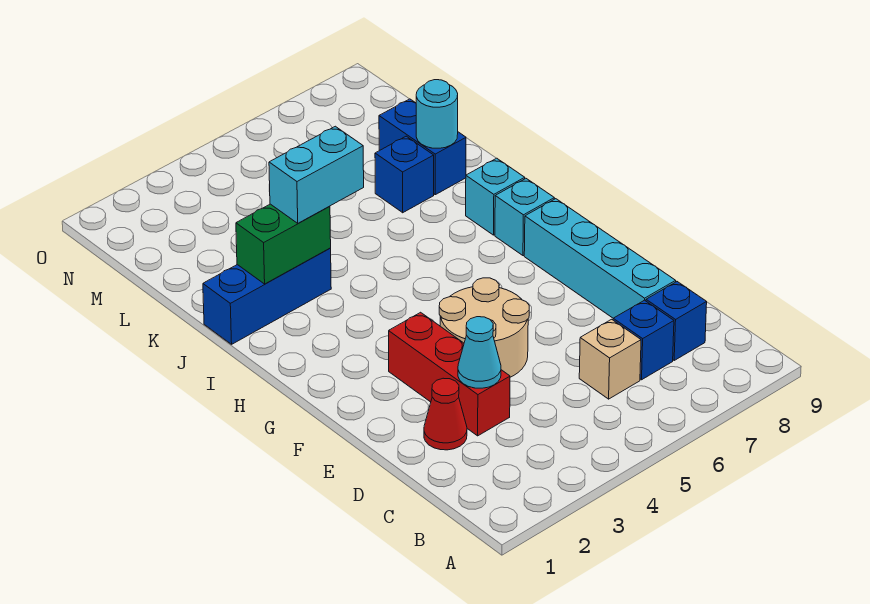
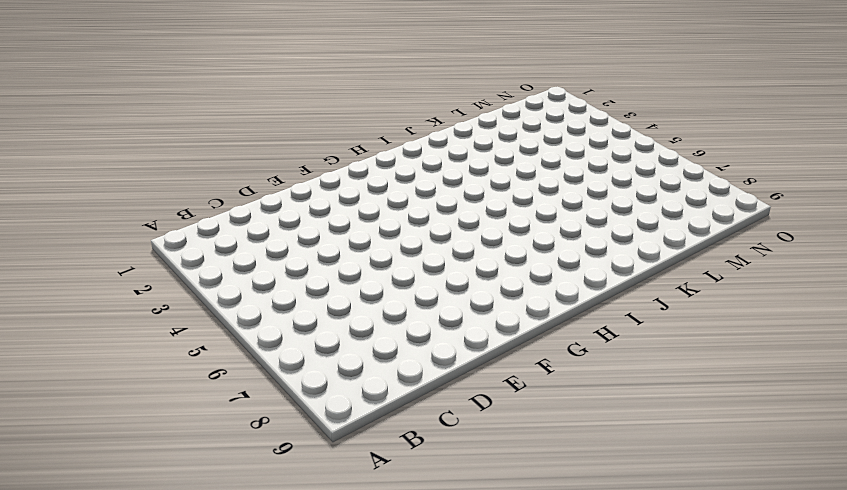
none -> tan 1x1 brick [579,319,641,399]
none -> blue 1x1 brick [613,300,674,380]
none -> blue 1x1 brick [646,282,707,360]

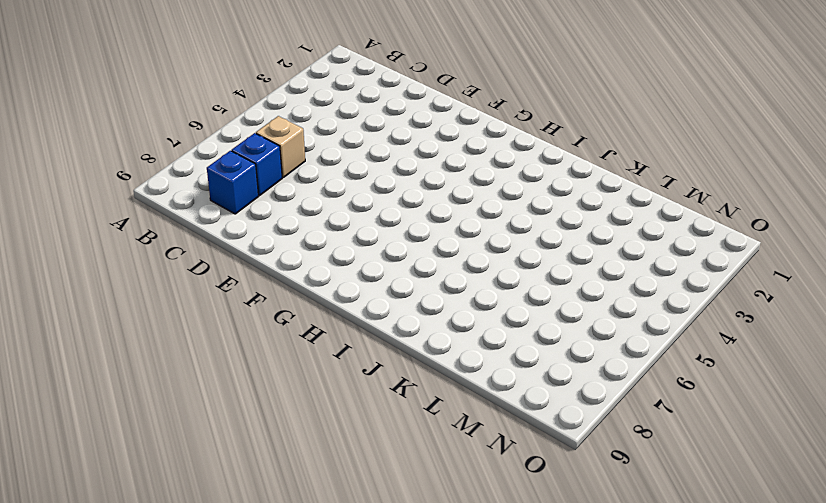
none -> red 1x1 cone [424,378,467,450]
none -> red 1x3 brick [389,312,510,436]
none -> cyan 1x4 brick [524,199,676,318]

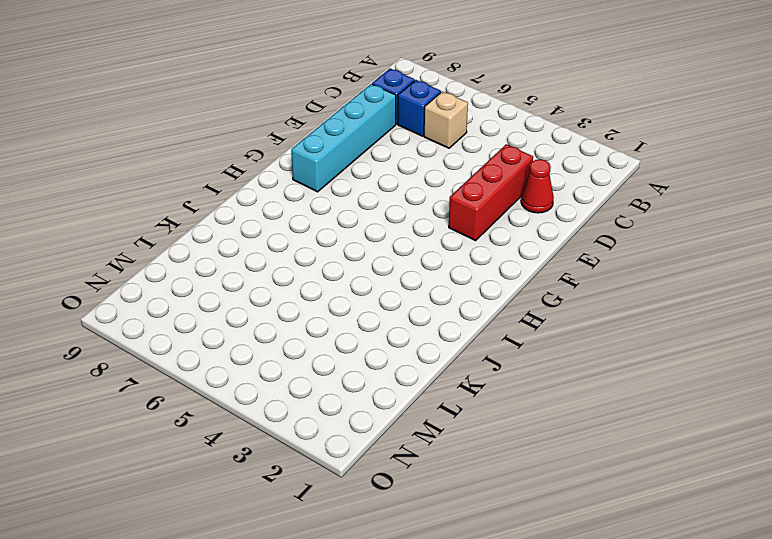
none -> tan 2x2 round brick [439,278,529,377]
none -> cyan 1x1 brick [495,179,554,256]
none -> cyan 1x1 brick [466,158,525,235]

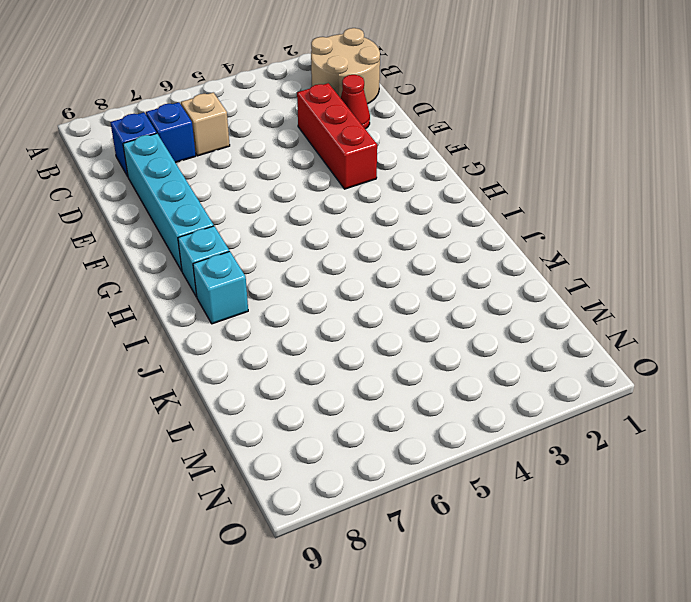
tan 2x2 round brick [311,28,380,104] -> tan 2x2 round brick moved to [439,278,529,377]
none -> blue 1x3 brick [203,248,331,344]
none -> blue 1x1 brick [375,136,434,213]
none -> blue 1x2 brick [379,99,466,195]

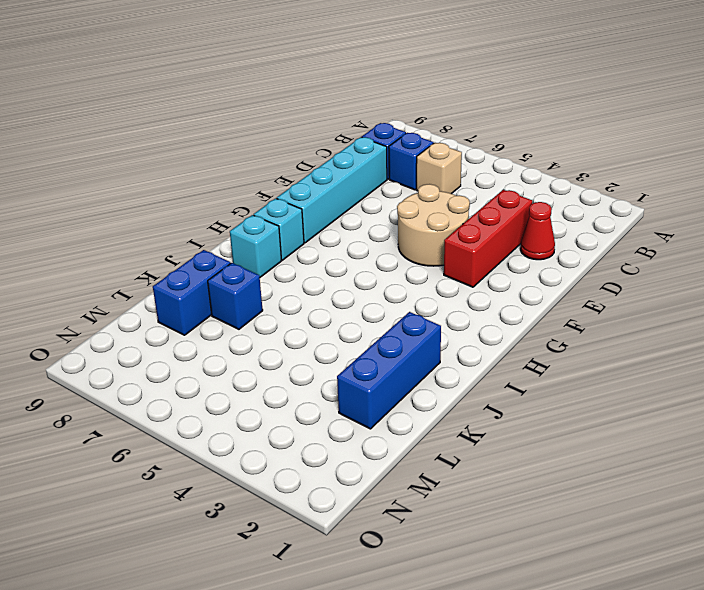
blue 1x3 brick [337,312,441,429] -> blue 1x3 brick turned to [203,248,331,344]
none -> cyan 1x1 cone [458,317,501,388]
none -> green 1x2 brick [236,204,331,284]
none -> cyan 1x1 round brick [416,80,458,148]

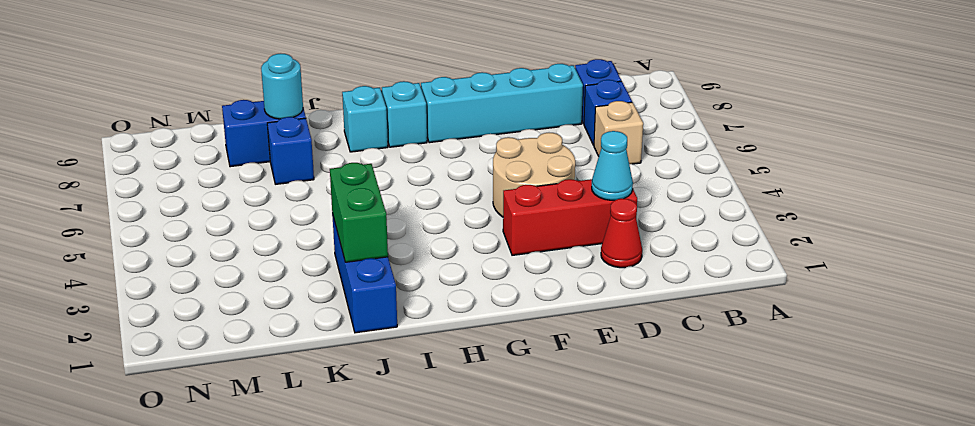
none -> cyan 1x2 brick [269,126,364,223]

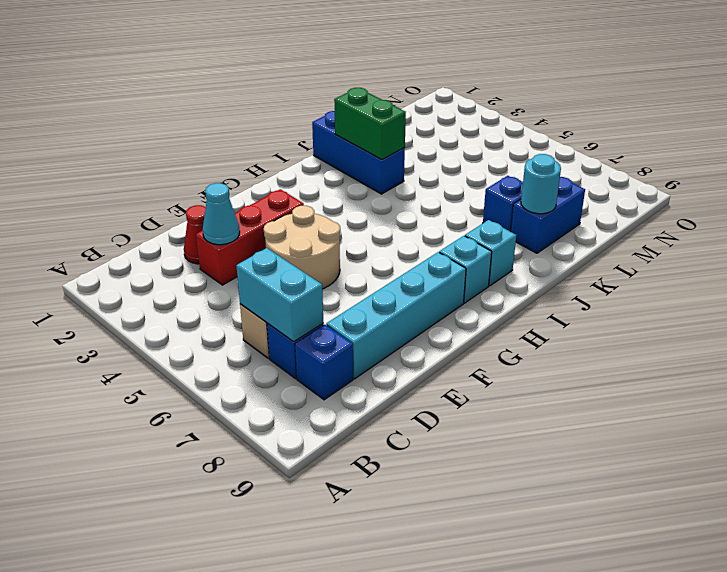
cyan 1x2 brick [236,248,323,342] -> cyan 1x2 brick moved to [269,126,364,223]

